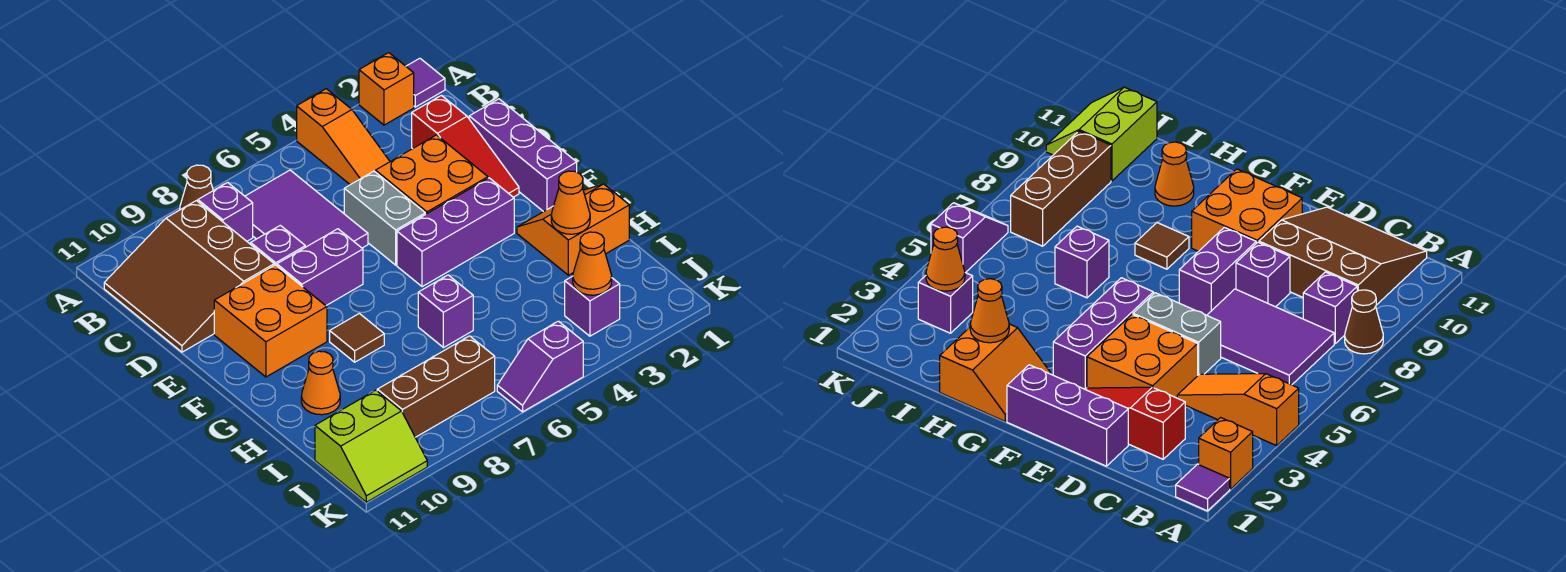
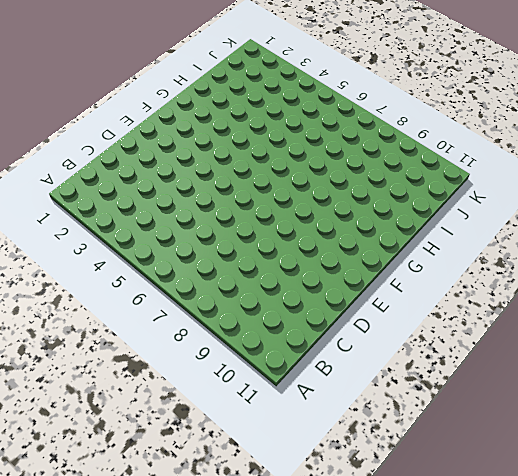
none -> purple 1x1 tile [406,58,445,107]
none -> orange 1x1 brick [359,53,414,125]
none -> orange 1x3 slope [297,89,390,185]

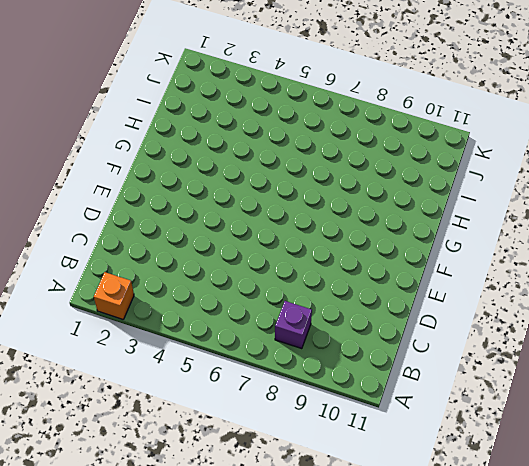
none -> purple 1x1 tile [406,58,445,107]
none -> orange 1x3 slope [297,89,390,185]
none -> brown 1x1 cone [180,165,213,210]

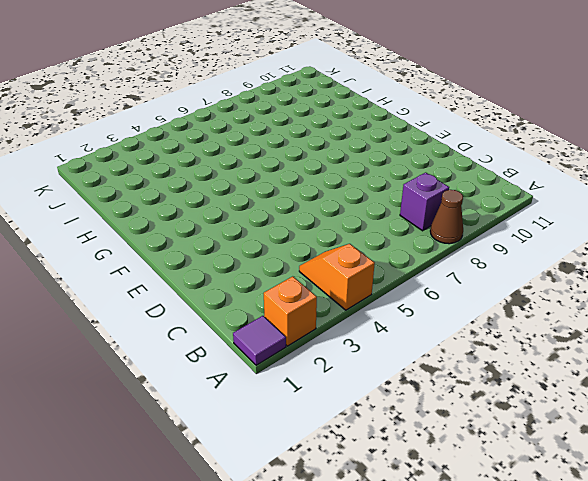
orange 1x2 slope [299,244,375,310] -> orange 1x3 slope [297,89,390,185]
none -> purple 2x3 tile [245,170,368,248]
none -> brown 3x3 slope [104,201,274,352]
none -> red 1x3 slope [412,95,519,197]

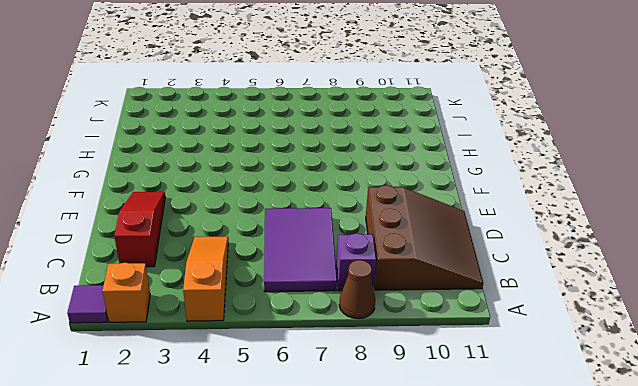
none -> purple 1x3 brick [469,99,577,212]
none -> orange 2x2 brick [376,135,488,214]
none -> grey 1x2 brick [344,171,425,265]

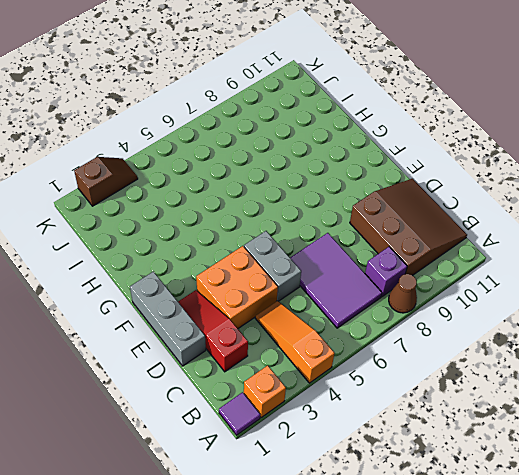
grey 1x3 brick [130,272,206,366] -> purple 1x3 brick [469,99,577,212]
brown 1x2 slope [74,157,138,206] -> none
none -> purple 1x1 brick [251,225,305,266]
none -> purple 1x2 brick [277,229,363,306]
none -> orange 2x2 brick [214,265,327,377]

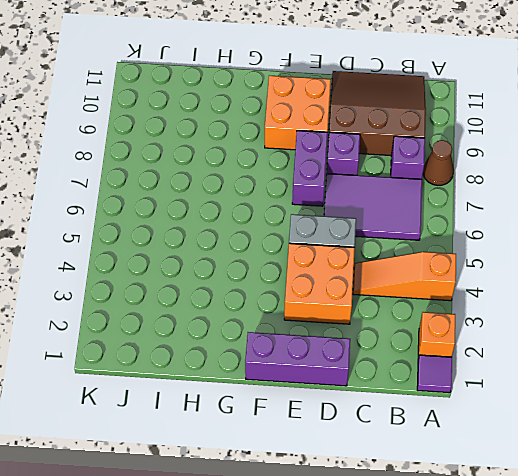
none -> red 1x3 slope [412,95,519,197]
none -> purple 1x3 brick [397,178,514,287]
none -> orange 2x2 slope [517,184,629,275]

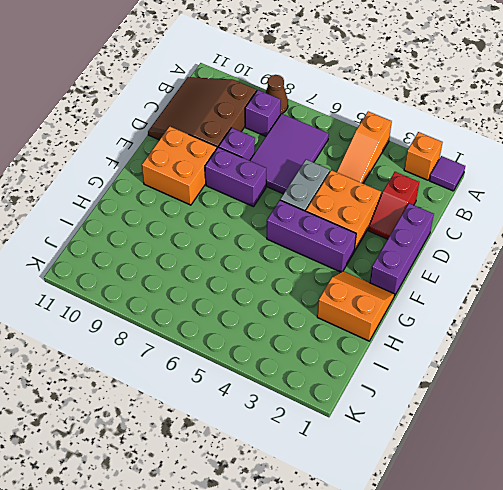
red 1x2 slope [368,172,419,239] -> red 1x3 slope [412,95,519,197]
none -> brown 1x1 tile [330,313,384,362]
none -> purple 1x1 brick [418,275,473,348]
none -> orange 1x1 cone [301,351,340,415]

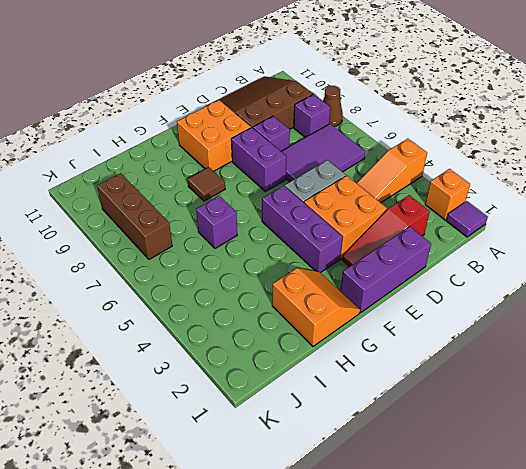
none -> orange 1x1 cone [301,351,340,415]
none -> purple 1x1 brick [565,276,620,336]
none -> lime 2x2 slope [315,390,427,502]

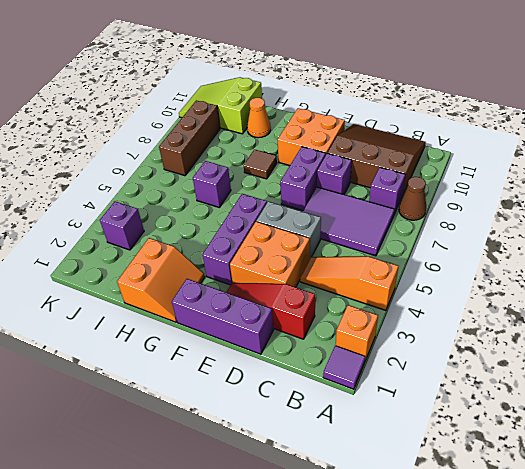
lime 2x3 slope [179,77,262,134] -> lime 2x2 slope [315,390,427,502]
none -> purple 1x2 slope [497,321,583,412]
none -> orange 1x1 cone [551,171,590,234]
none -> orange 1x1 cone [573,232,612,295]

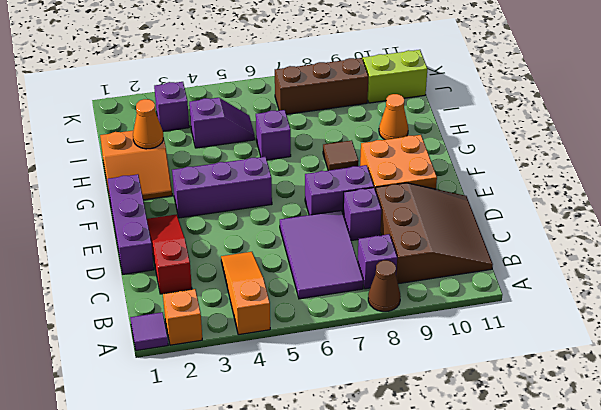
purple 1x2 slope [189,98,255,148] -> purple 1x2 slope moved to [497,321,583,412]
none -> orange 2x2 brick [376,135,488,214]
none -> grey 1x2 brick [344,171,425,265]
none -> orange 1x1 cone [573,232,612,295]

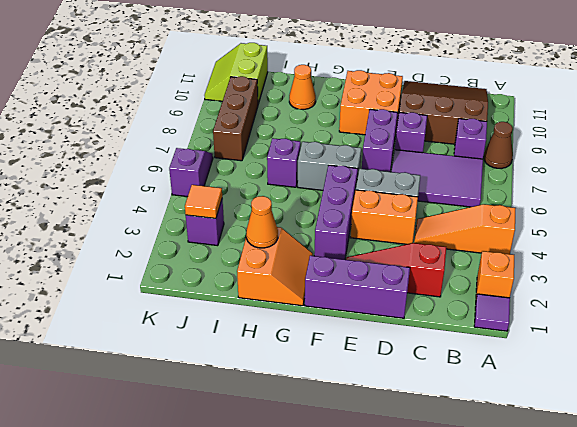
orange 1x2 brick [350,190,418,244] -> orange 2x2 brick [376,135,488,214]
grey 1x2 brick [298,142,361,190] -> none
orange 1x1 tile [185,185,222,218] -> orange 1x1 cone [573,232,612,295]
none -> brown 1x1 tile [330,313,384,362]

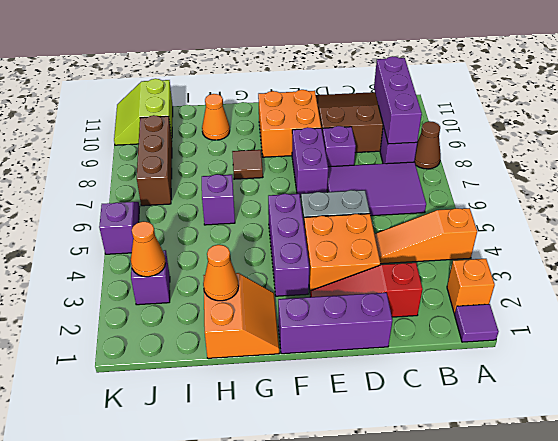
purple 1x3 brick [374,56,422,144] -> none

